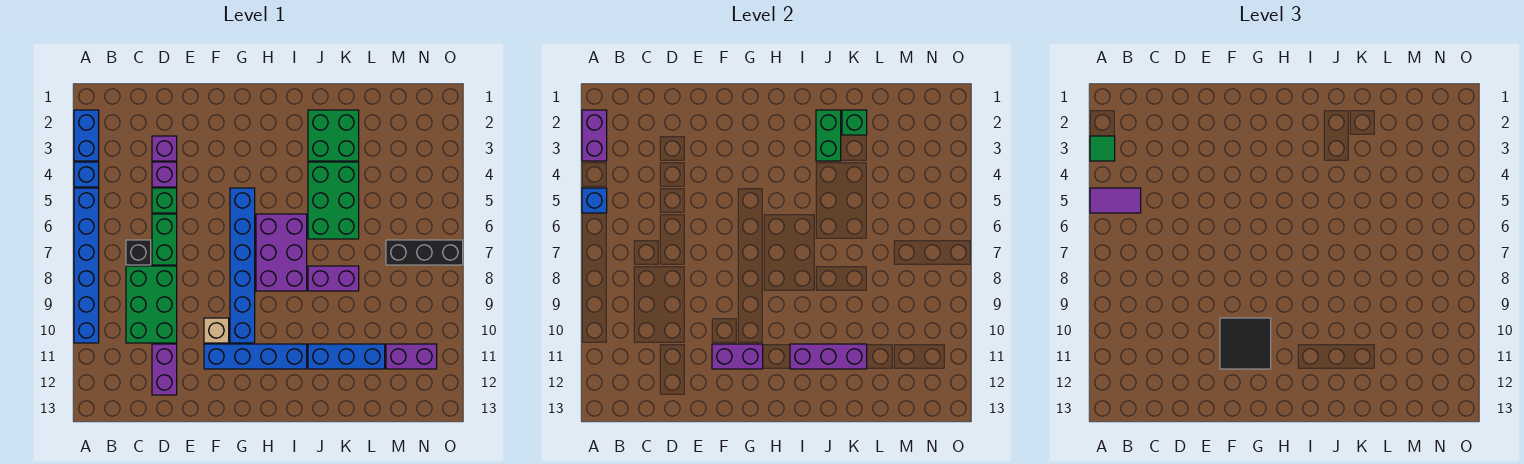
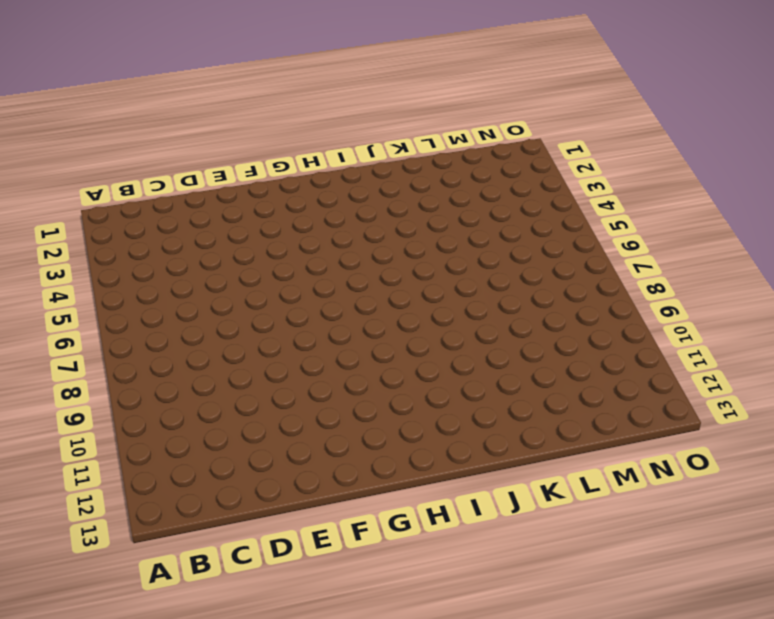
none -> blue 1x2 brick [74,110,99,161]
none -> blue 1x1 brick [74,162,99,187]
none -> blue 1x6 brick [74,188,99,343]

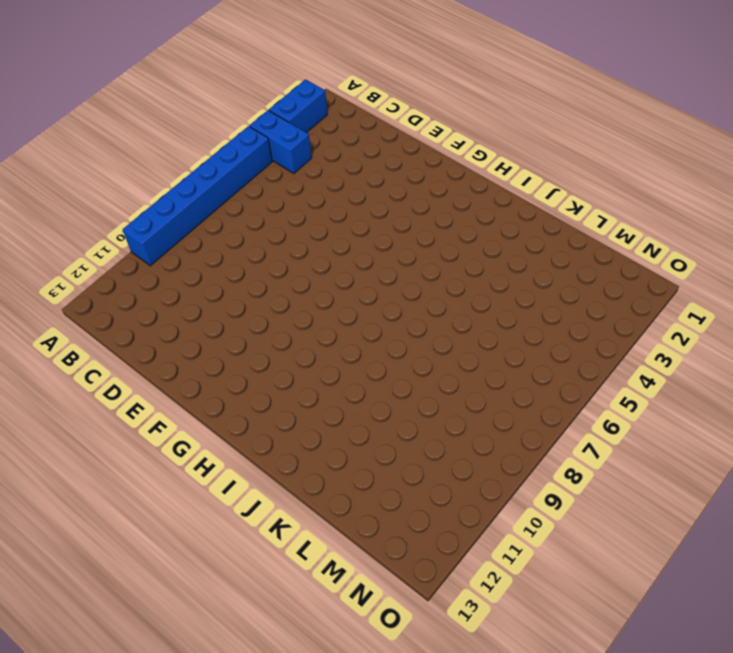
blue 1x2 brick [250,110,312,174] -> blue 1x1 brick [74,162,99,187]
none -> black 1x1 brick [126,240,151,265]
none -> green 2x3 brick [126,266,177,343]
none -> purple 1x1 brick [152,136,177,161]

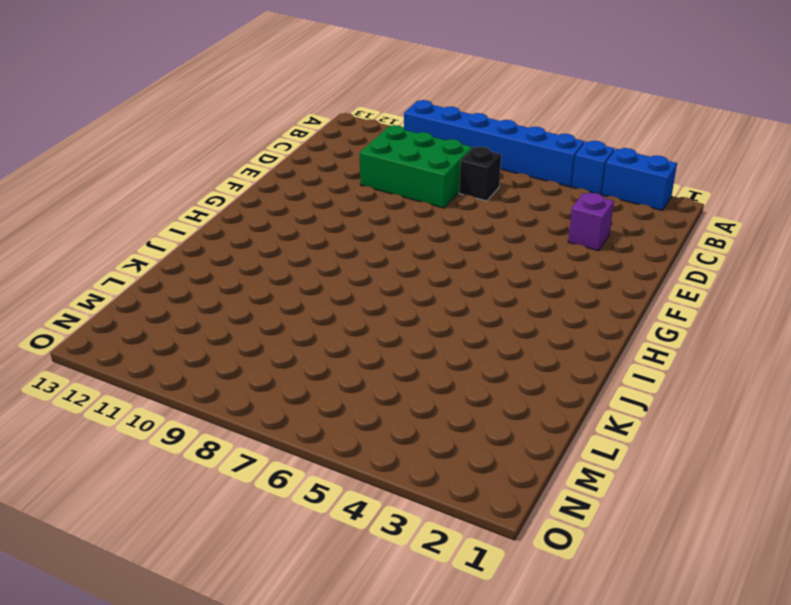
none -> purple 1x1 brick [152,162,177,187]
none -> green 1x1 brick [152,188,177,213]
none -> green 1x2 brick [152,214,177,265]

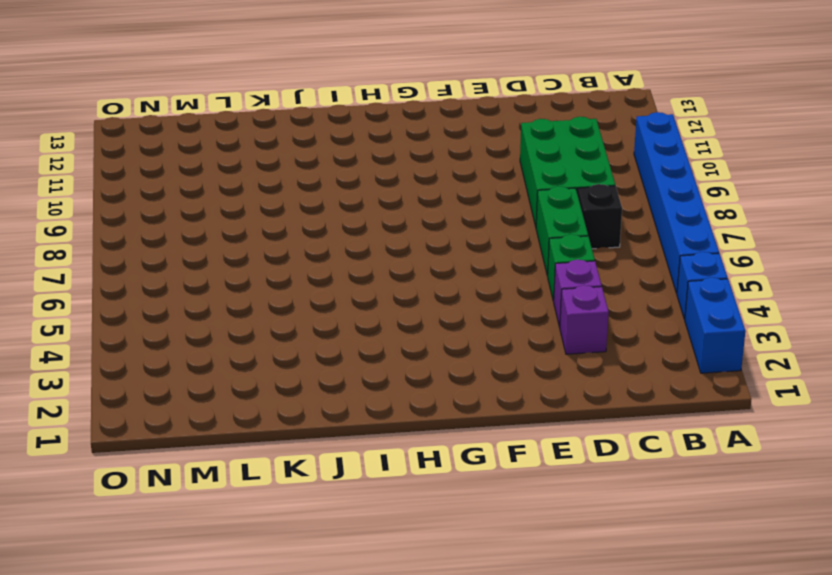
none -> purple 1x2 brick [152,344,177,395]
none -> tan 1x1 brick [204,318,229,343]
none -> blue 1x4 brick [204,344,307,369]

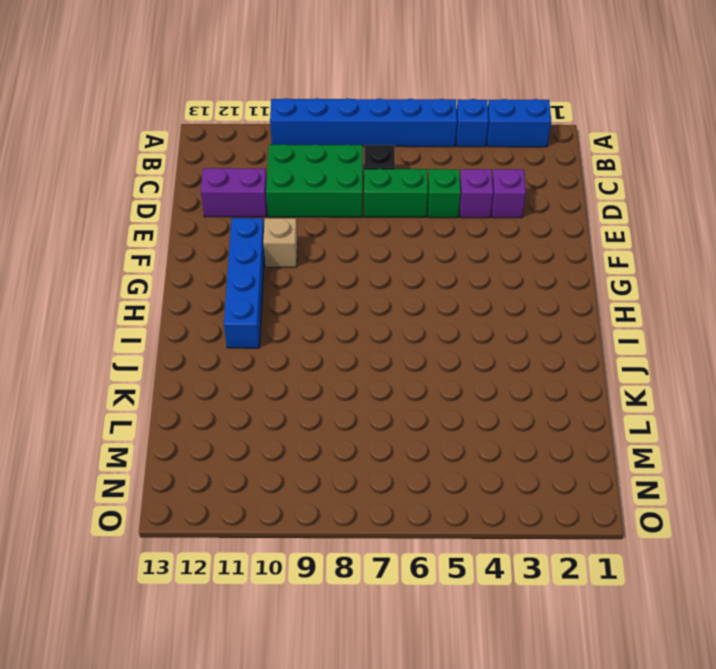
none -> blue 1x6 brick [230,188,255,343]
none -> purple 2x3 brick [256,214,307,291]
none -> green 2x2 brick [308,110,359,161]

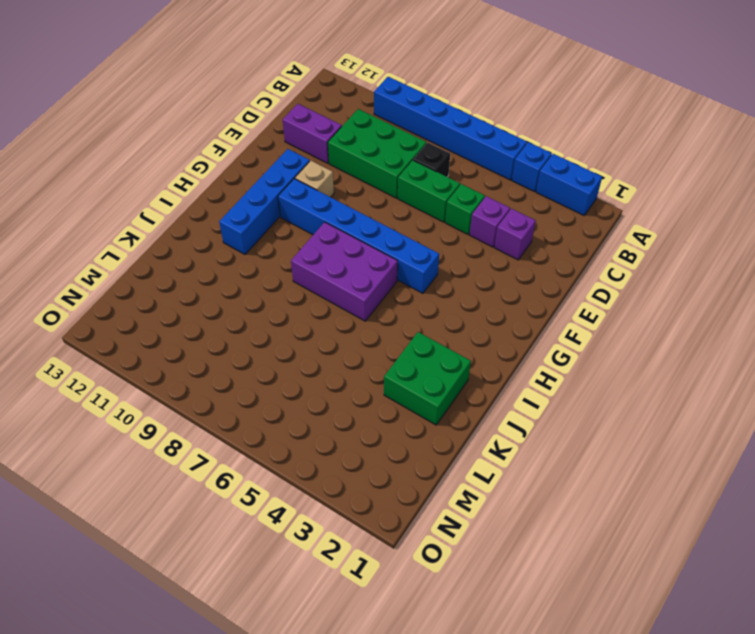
none -> green 2x3 brick [308,162,359,239]
none -> purple 1x2 brick [308,266,359,291]
none -> blue 1x3 brick [308,344,385,369]

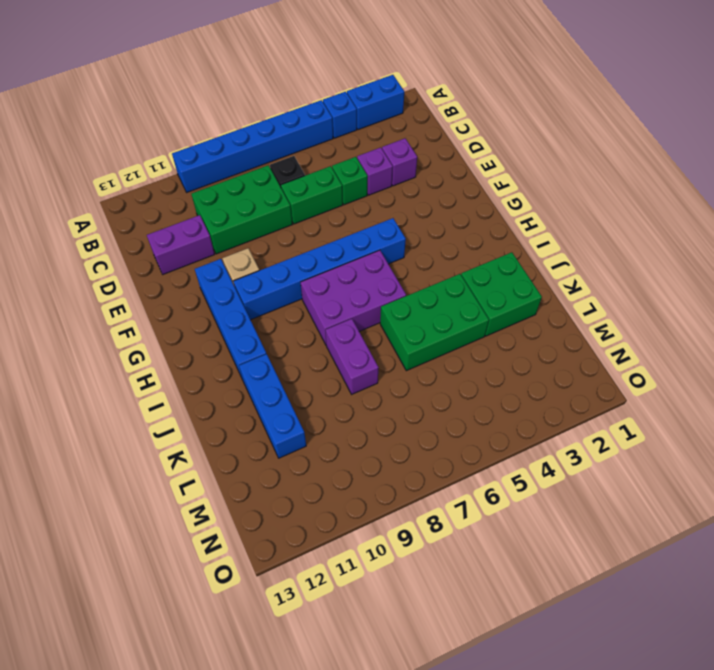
none -> black 1x3 brick [386,240,463,265]
none -> purple 1x2 brick [386,344,437,369]
none -> purple 1x2 brick [582,110,607,161]

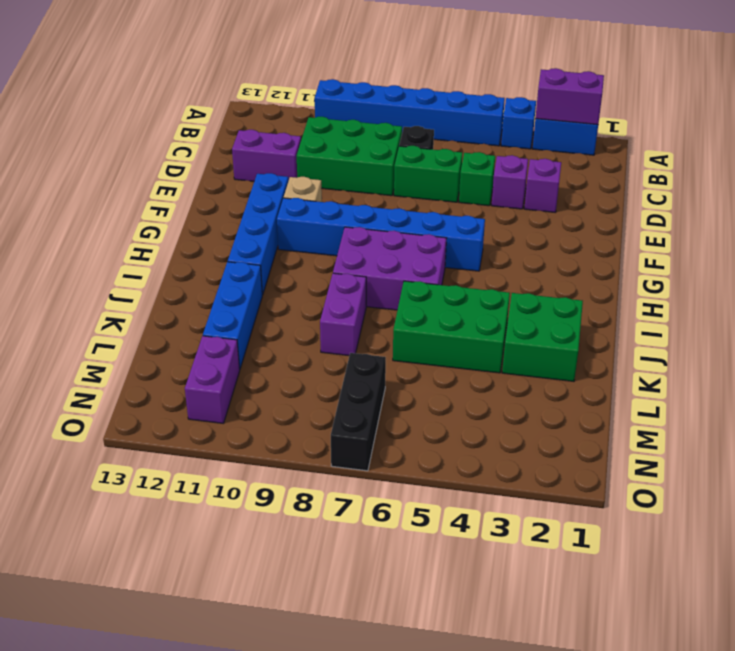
none -> blue 1x1 brick [582,188,607,213]
none -> purple 1x2 brick [712,344,763,369]
none -> purple 1x3 brick [790,344,867,369]

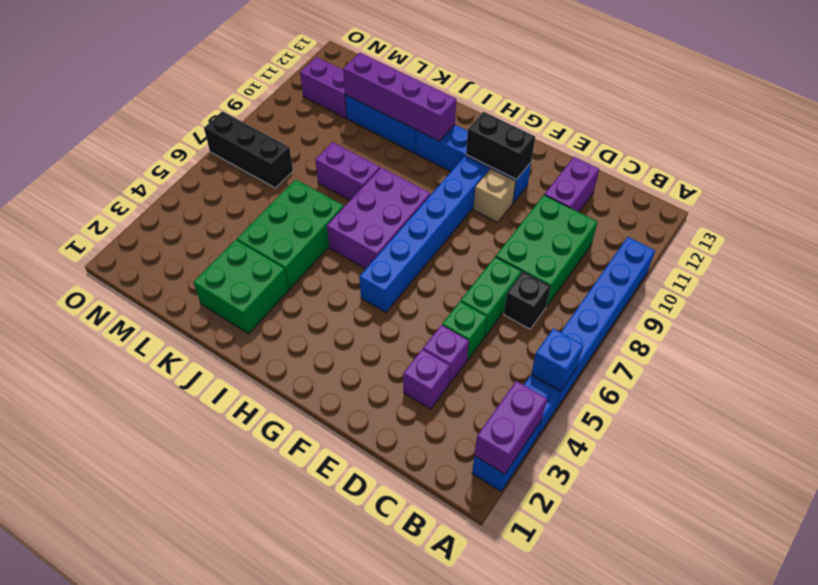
black 1x2 brick [466,112,535,180] -> purple 1x2 brick [712,344,763,369]
purple 1x4 brick [343,53,456,141] -> purple 1x3 brick [790,344,867,369]
none -> green 1x2 brick [816,110,841,161]
none -> green 1x1 brick [842,110,867,135]
none -> green 1x1 tile [1090,136,1115,161]

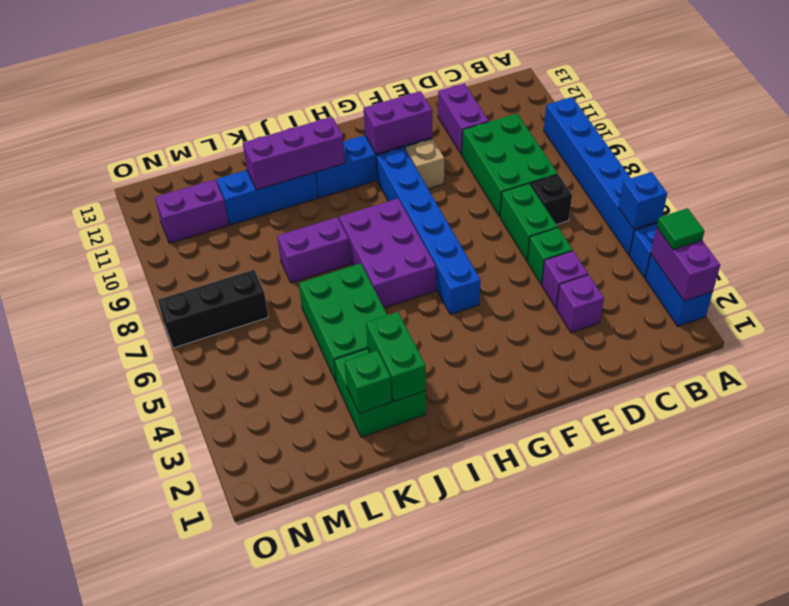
none -> purple 1x2 tile [1090,188,1141,213]
none -> black 2x2 tile [1220,318,1271,369]

